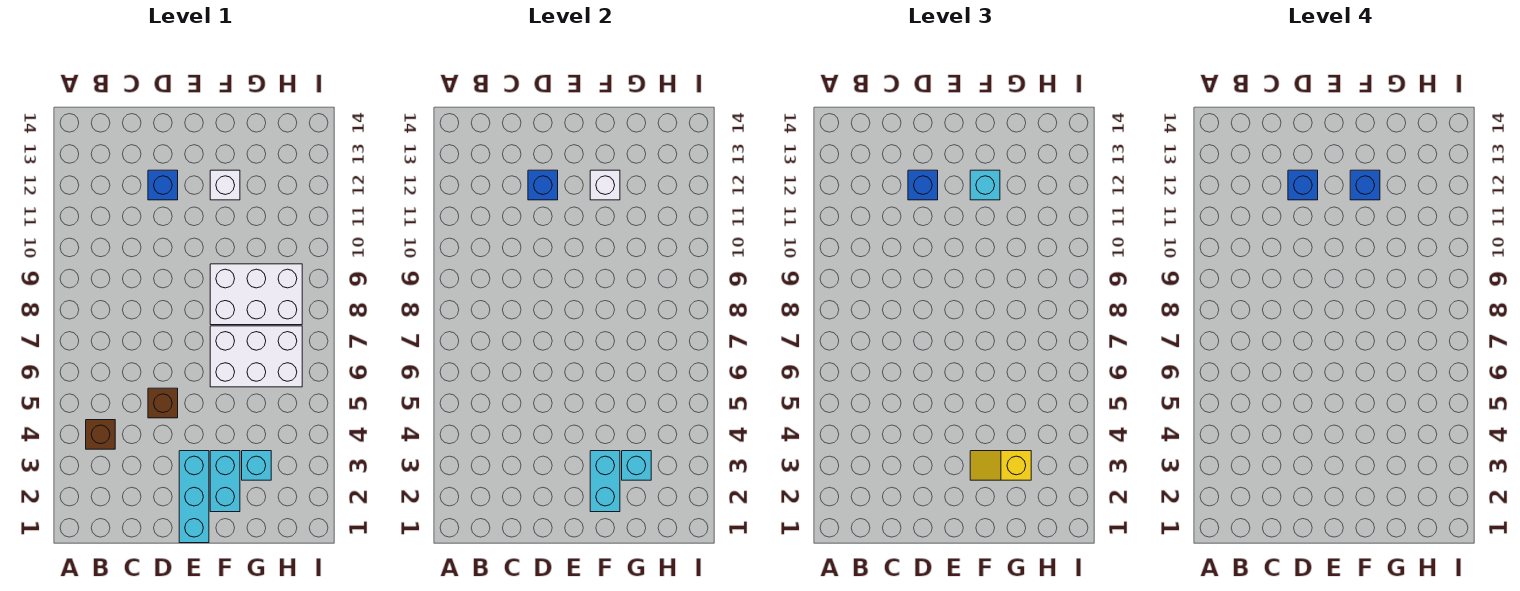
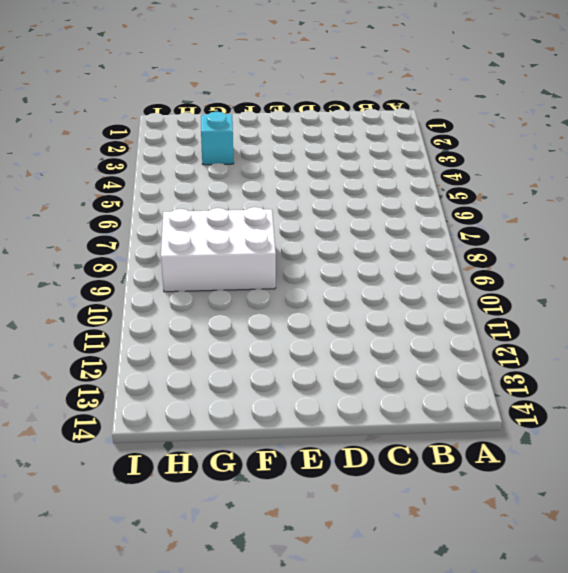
none -> brown 1x1 brick [86,420,115,449]
none -> brown 1x1 brick [148,388,178,418]
none -> blue 1x1 brick [148,170,178,200]

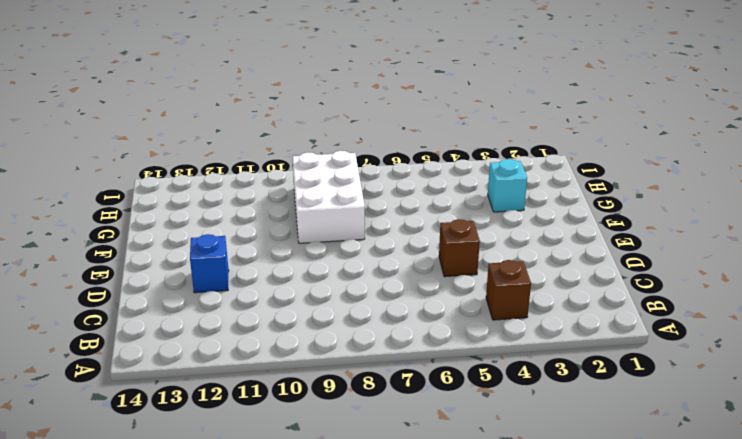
none -> cyan 1x3 brick [179,451,209,543]
none -> cyan 1x2 brick [210,451,240,512]
none -> white 2x3 brick [210,326,302,387]

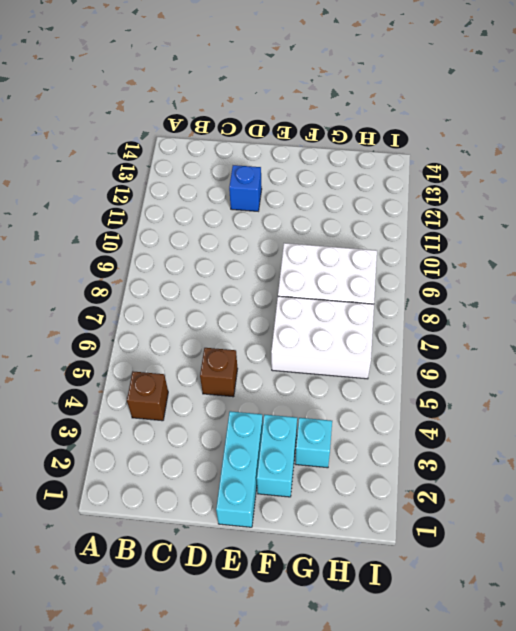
none -> white 1x1 brick [210,170,240,200]
none -> blue 1x1 brick [528,170,558,200]
none -> cyan 1x2 brick [590,451,620,512]

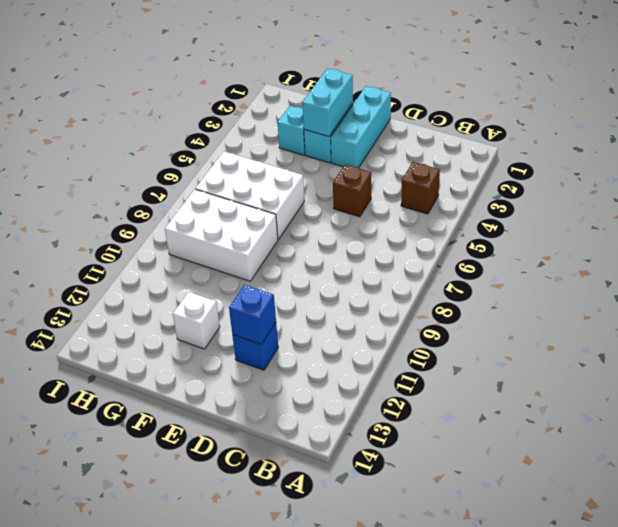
none -> white 1x1 brick [590,170,620,200]
none -> cyan 1x1 brick [622,451,651,480]
none -> blue 1x1 brick [908,170,938,200]

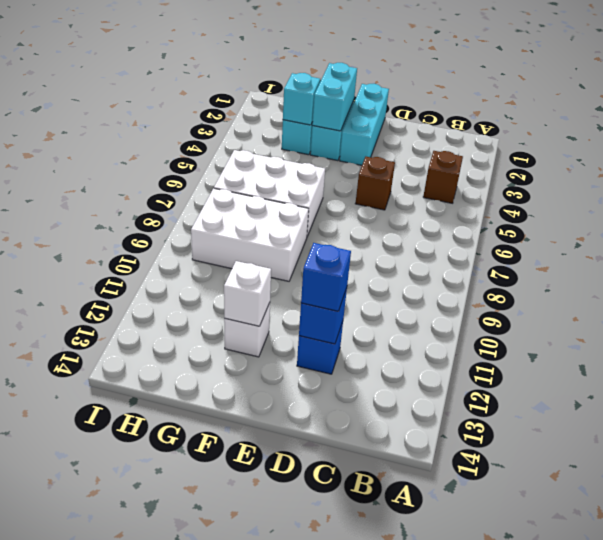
none -> yellow 1x2 slope [970,451,1031,480]
none -> cyan 1x1 brick [970,170,1000,200]
none -> blue 1x1 brick [1288,170,1318,200]

